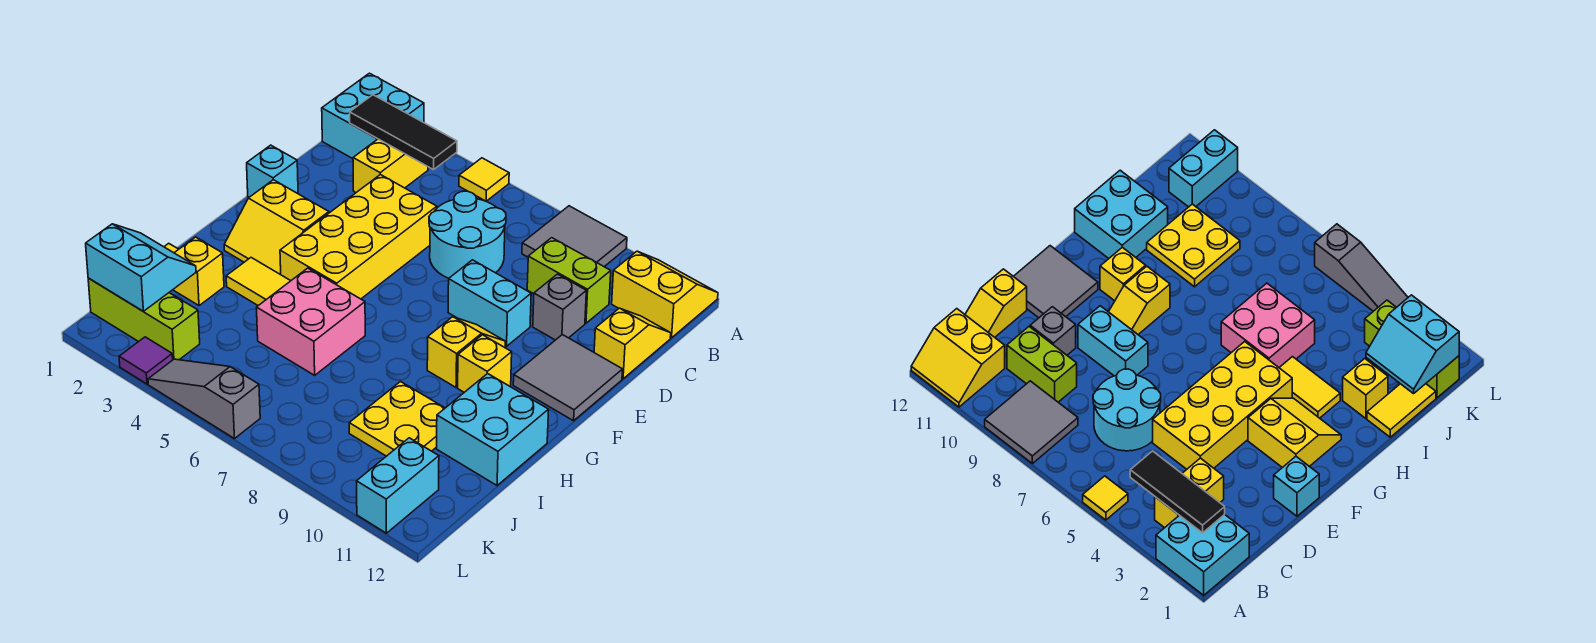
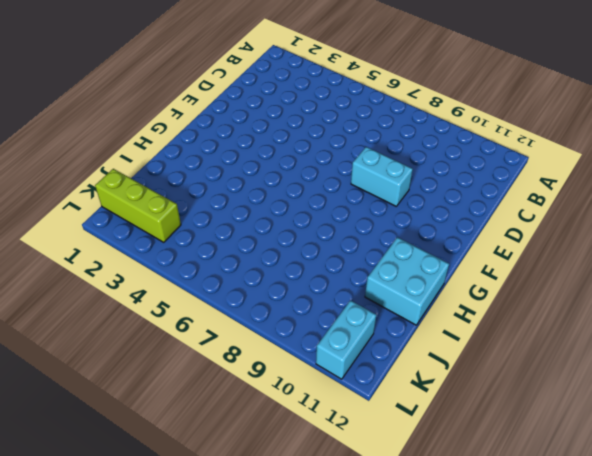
none -> cyan 2x2 brick [322,73,424,159]
none -> yellow 1x1 tile [459,158,509,201]
none -> grey 2x2 tile [522,206,627,267]

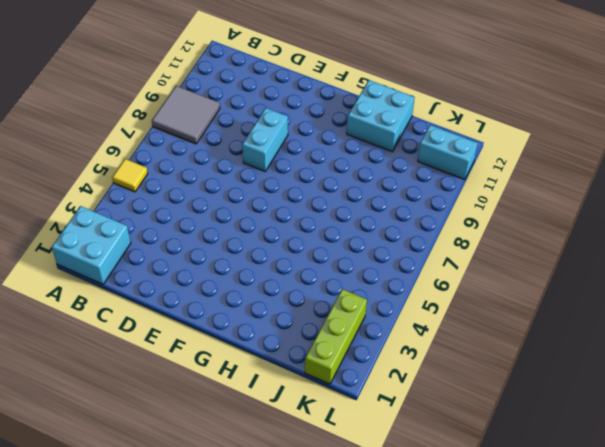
none -> yellow 2x2 slope [612,251,718,338]
none -> yellow 1x2 brick [353,139,428,193]
none -> cyan 2x2 round brick [429,191,506,278]

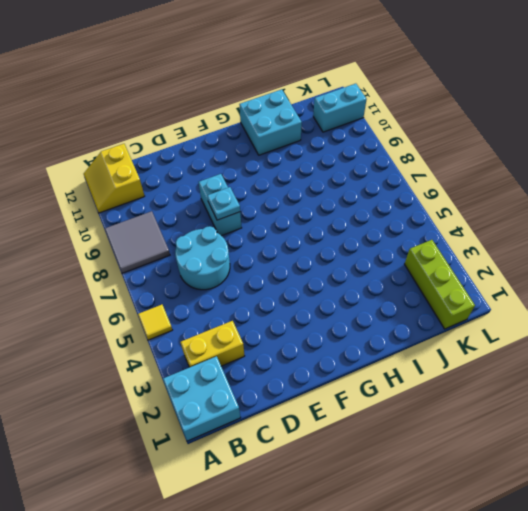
cyan 1x1 plate [207,187,240,220] -> none
none -> lime 1x2 brick [527,238,611,323]
none -> yellow 1x2 slope [594,308,671,379]
none -> yellow 2x4 brick [280,174,437,299]

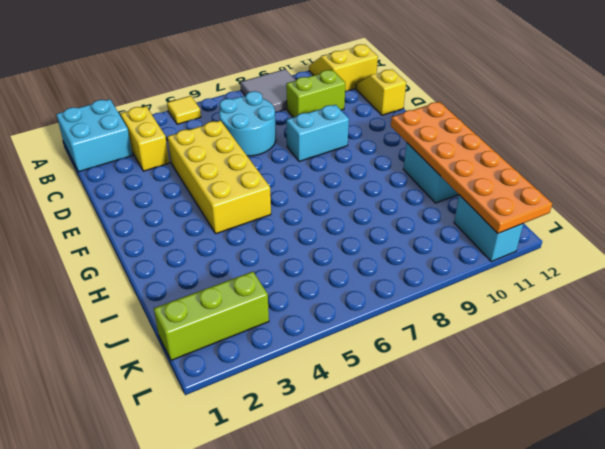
orange 2x6 plate [391,102,552,233] -> none
none -> grey 1x1 brick [533,274,586,340]
none -> cyan 1x1 brick [247,145,298,197]
none -> grey 2x2 tile [513,335,623,421]

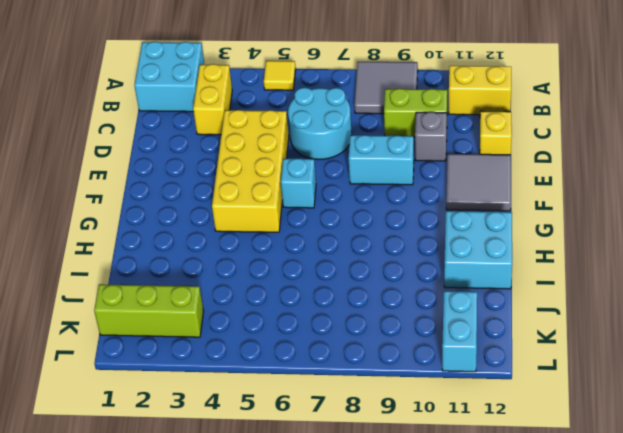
cyan 1x1 brick [281,158,316,208] -> cyan 1x1 brick moved to [247,145,298,197]
none -> yellow 2x2 slope [224,180,329,275]
none -> yellow 1x2 slope [427,317,506,387]
none -> yellow 1x1 brick [458,335,512,392]

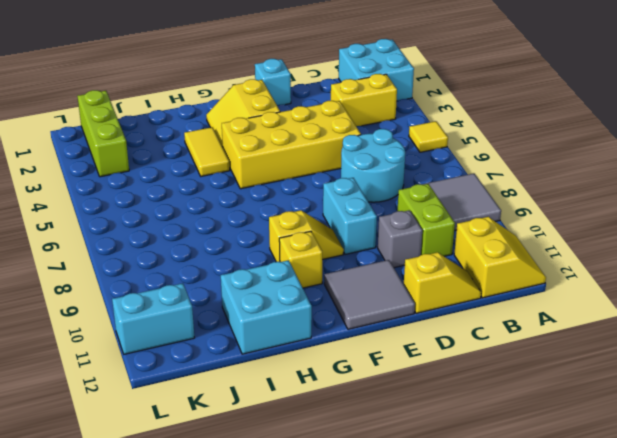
none -> pink 2x2 brick [257,268,365,375]
none -> yellow 1x2 tile [1367,384,1436,437]
none -> yellow 1x1 brick [173,237,224,306]

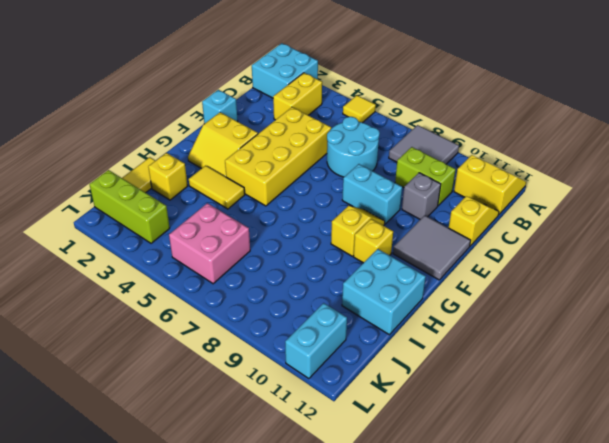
pink 2x2 brick [169,203,250,284] -> pink 2x2 brick moved to [257,268,365,375]
none -> yellow 2x2 plate [349,382,445,456]
none -> purple 1x1 tile [119,337,173,384]
none -> grey 1x3 slope [148,359,260,439]

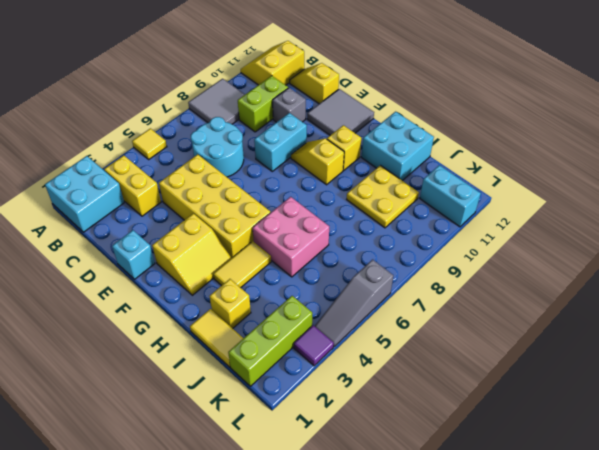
none -> black 1x3 tile [350,95,457,170]
none -> cyan 2x2 slope [86,224,196,311]

